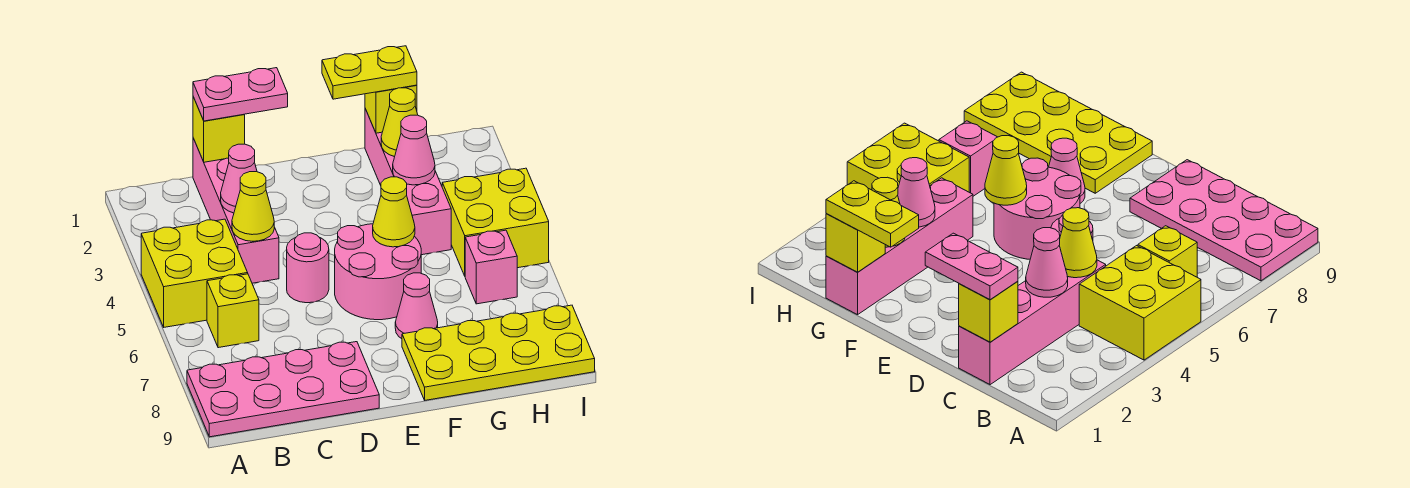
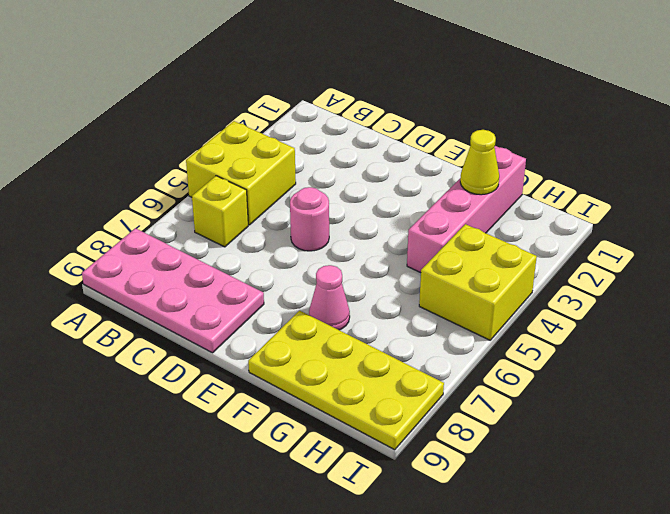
none -> pink 1x4 brick [193,138,279,283]
none -> pink 2x2 round brick [335,224,421,320]
none -> pink 1x1 brick [465,230,517,304]

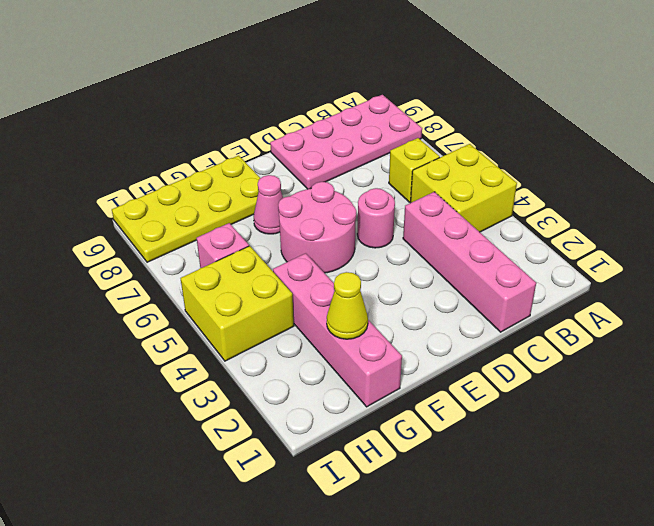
none -> yellow 1x1 brick [193,97,245,162]
none -> pink 1x1 cone [221,144,257,213]
none -> yellow 1x1 cone [232,172,274,241]

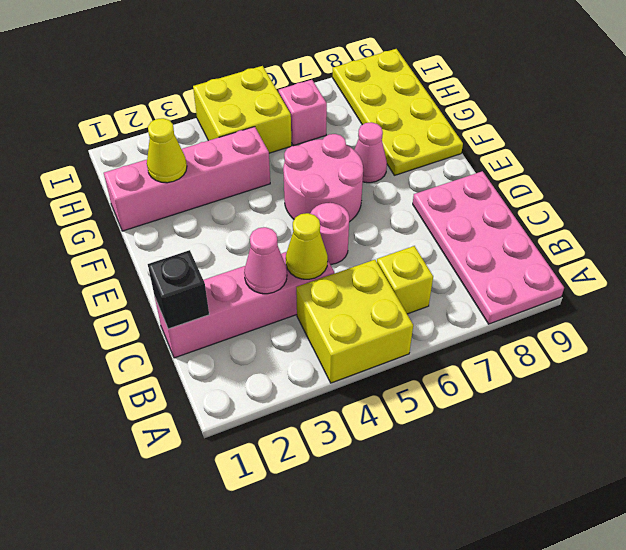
black 1x1 brick [148,250,209,329] -> yellow 1x1 brick [193,97,245,162]
none -> yellow 1x1 cone [373,177,415,247]
none -> yellow 1x1 brick [365,85,417,133]
none -> pink 1x1 cone [393,115,435,185]

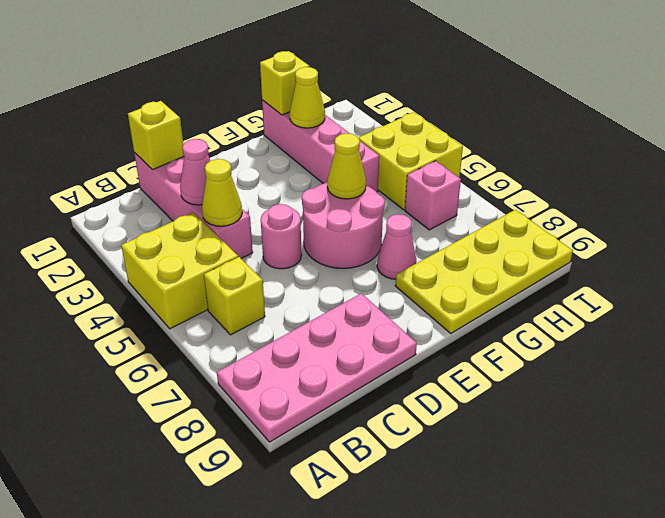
none -> pink 1x1 cone [393,115,435,185]
none -> pink 1x2 plate [193,68,288,121]
none -> yellow 1x2 plate [322,46,417,99]

